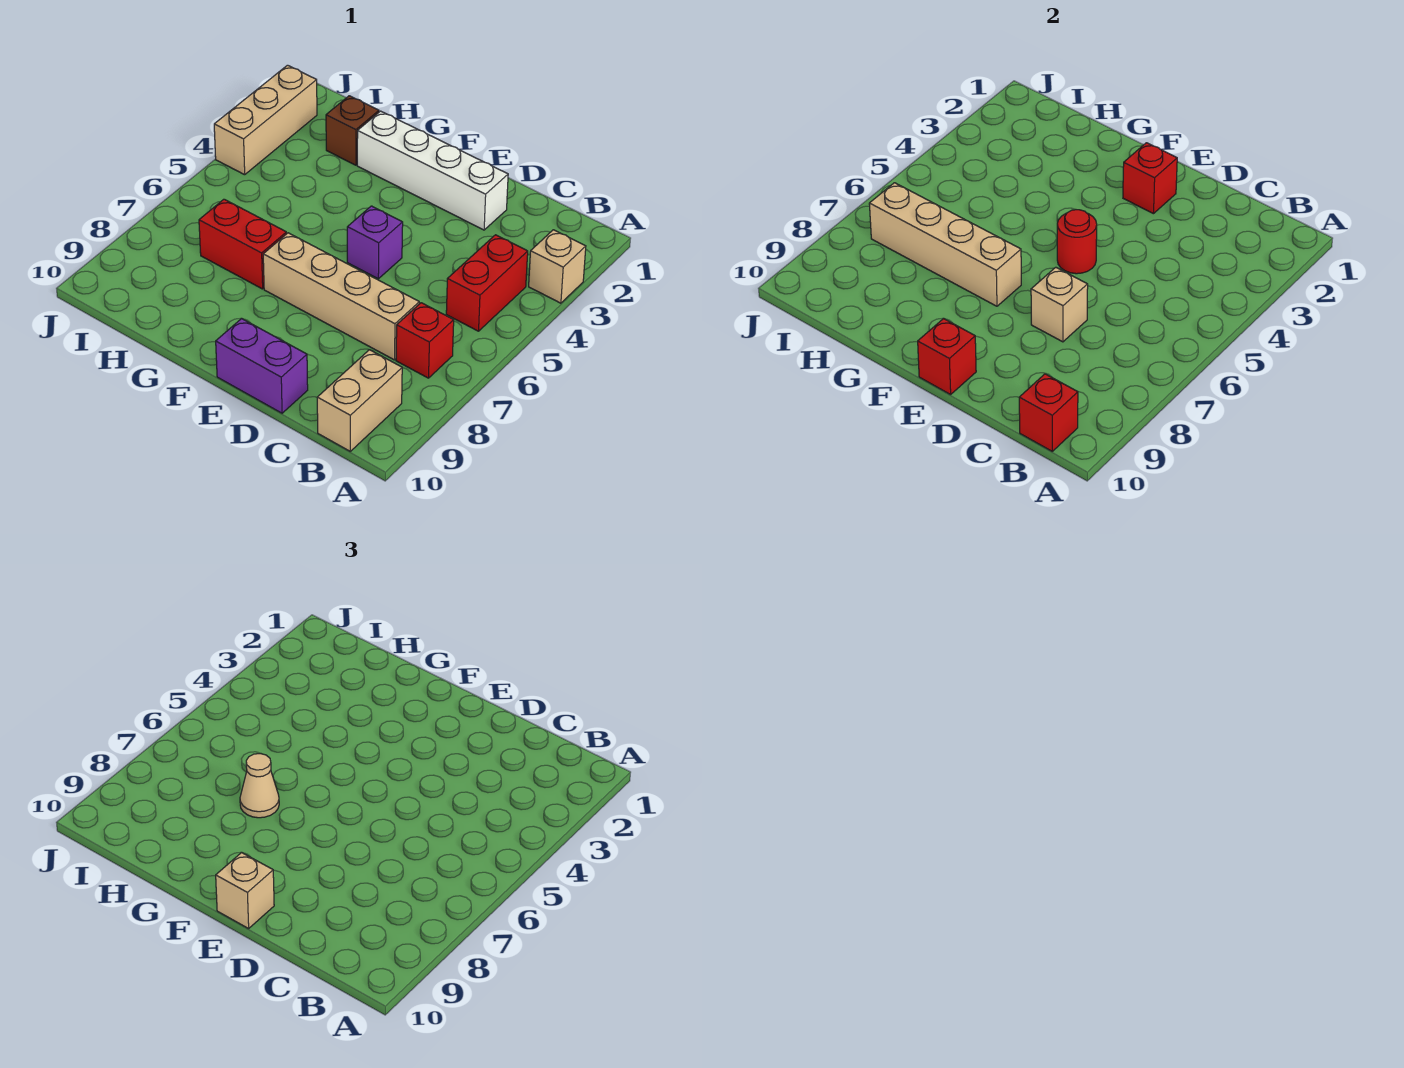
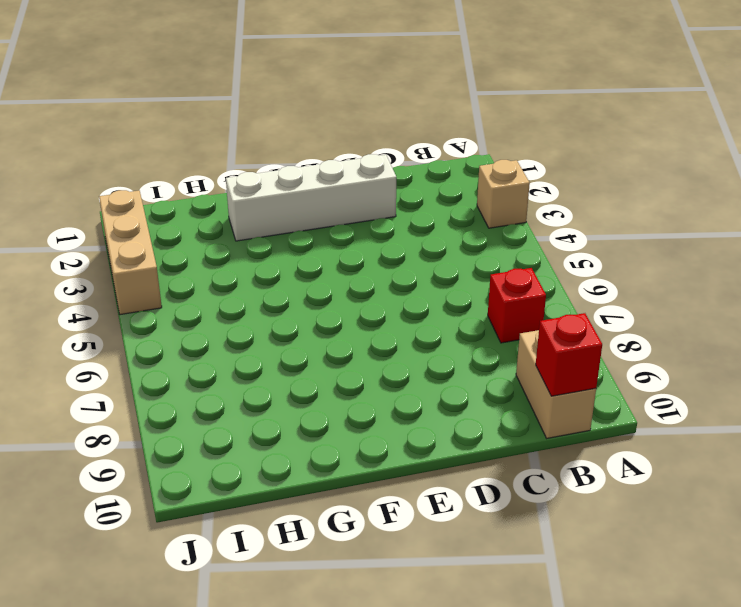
none -> red 1x2 brick [446,235,528,331]
none -> tan 1x4 brick [263,233,419,360]
none -> purple 1x2 brick [216,318,308,413]

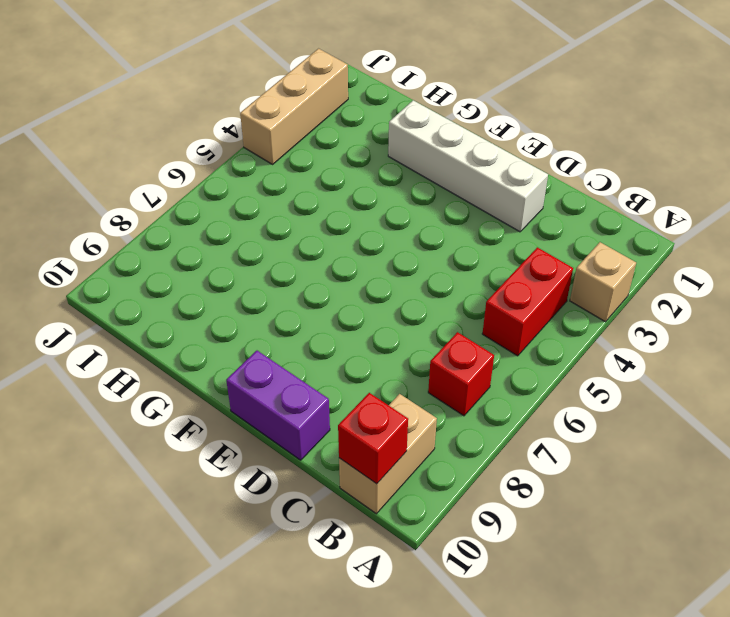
none -> tan 1x4 brick [263,233,419,360]
none -> purple 1x1 brick [347,206,403,279]
none -> red 1x2 brick [199,199,286,289]

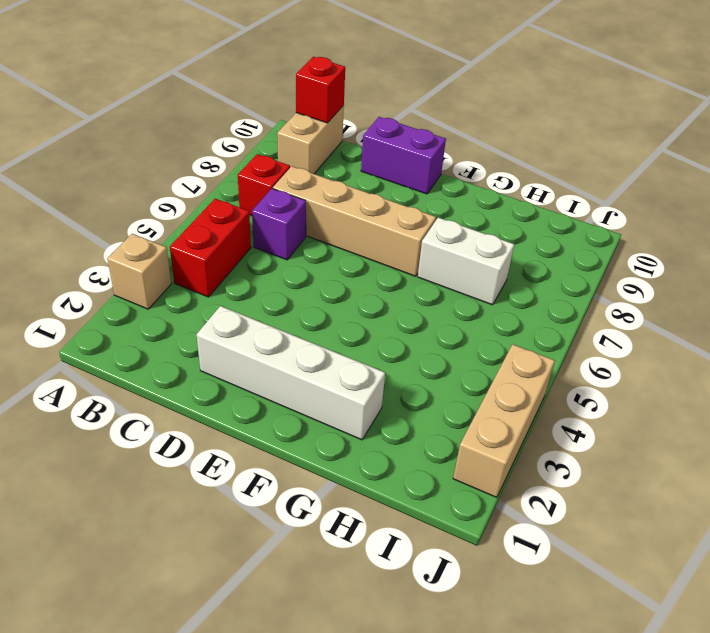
purple 1x1 brick [252,189,306,260] -> purple 1x1 brick moved to [347,206,403,279]
white 1x2 brick [418,218,514,305] -> red 1x2 brick [199,199,286,289]
none -> brown 1x1 brick [326,96,379,165]
none -> tan 1x1 brick [1031,267,1088,342]
none -> red 1x1 brick [1123,143,1177,214]

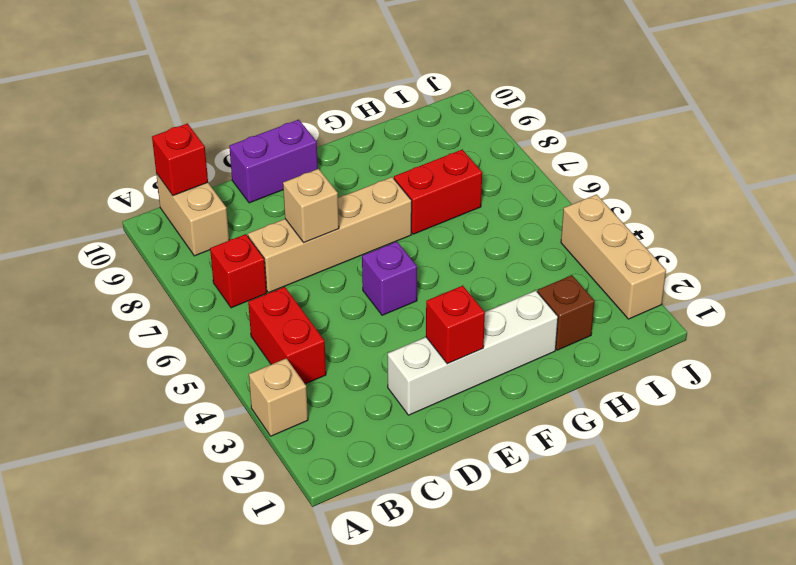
none -> red 1x1 round brick [1057,210,1097,274]
none -> red 1x1 brick [918,318,976,395]
none -> tan 1x4 brick [869,183,1021,306]

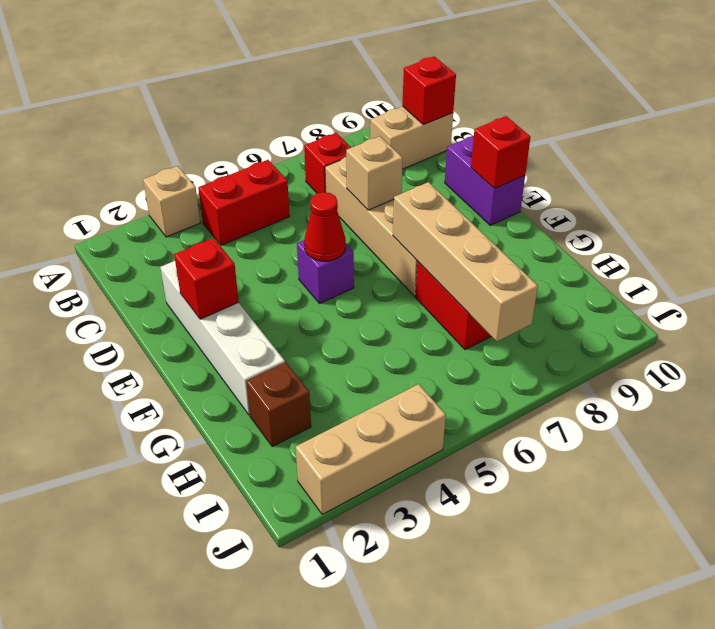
red 1x1 cone [304,192,346,261] -> red 1x1 round brick [1057,210,1097,274]
none -> tan 1x1 brick [216,852,274,929]
none -> tan 1x1 cone [240,754,279,818]

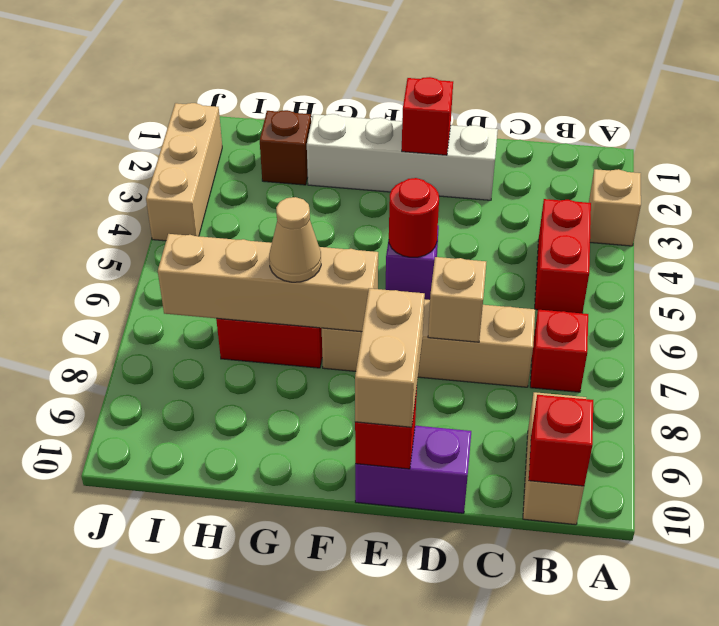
tan 1x2 brick [355,288,425,427] -> tan 1x1 brick [216,852,274,929]

